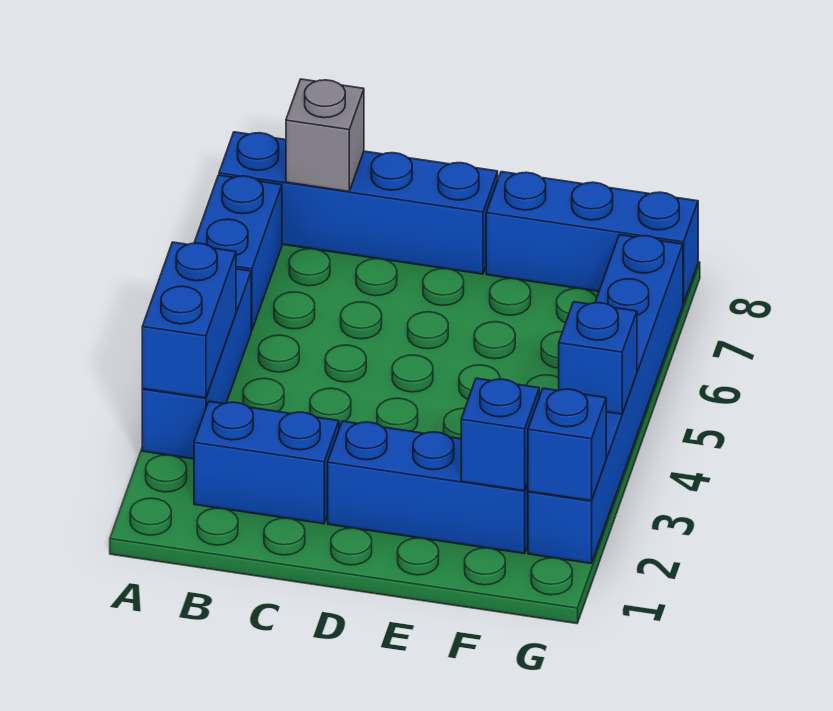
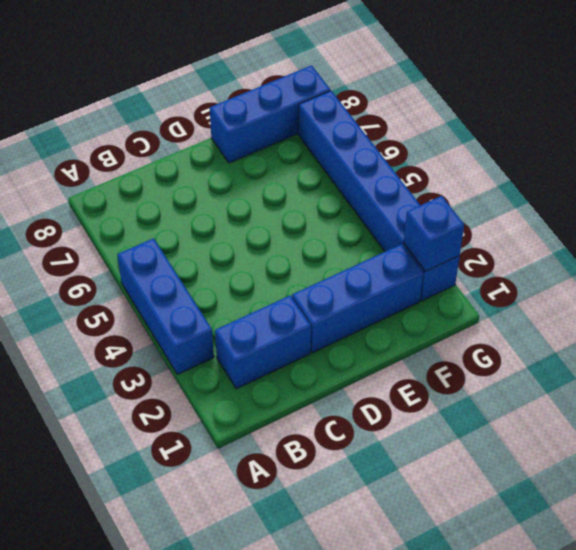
none -> blue 1x2 brick [194,175,282,331]
none -> blue 1x4 brick [219,132,498,274]
none -> blue 1x2 brick [142,242,236,398]

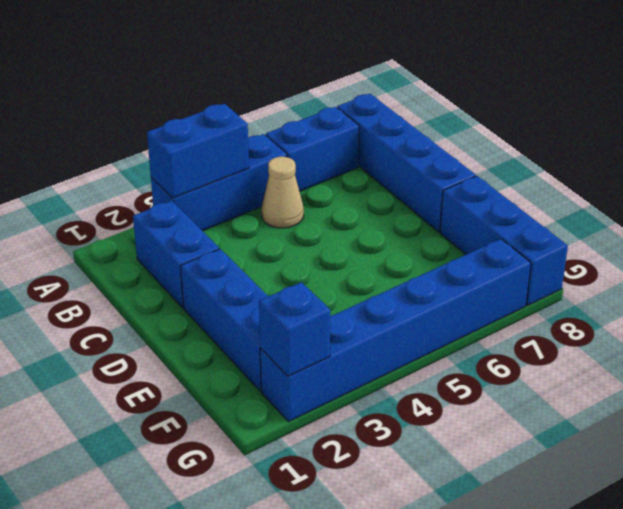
tan 1x1 cone [261,157,304,228] -> none
none -> grey 1x1 brick [286,79,364,192]
none -> blue 1x1 brick [461,378,539,491]
none -> blue 1x1 brick [559,302,637,414]

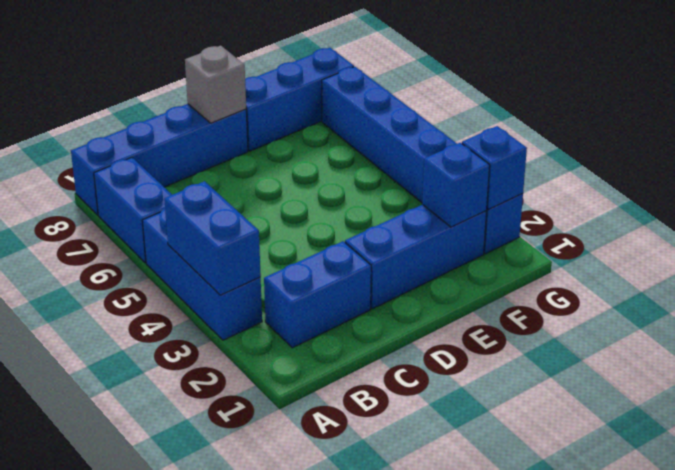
grey 1x1 brick [185,46,246,123] -> grey 1x1 brick moved to [286,79,364,192]
none -> blue 1x1 brick [559,302,637,414]

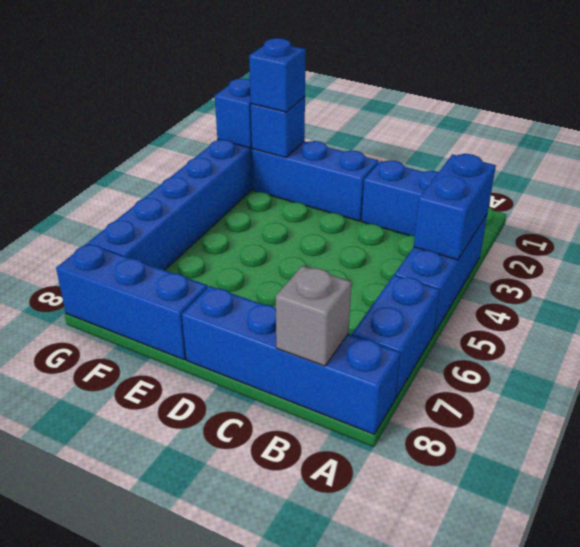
blue 1x1 brick [249,38,306,112] -> blue 1x1 brick moved to [559,302,637,414]

